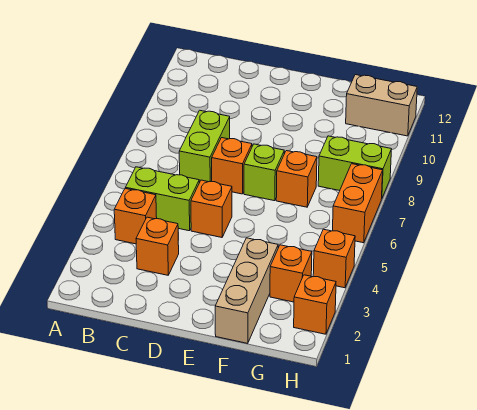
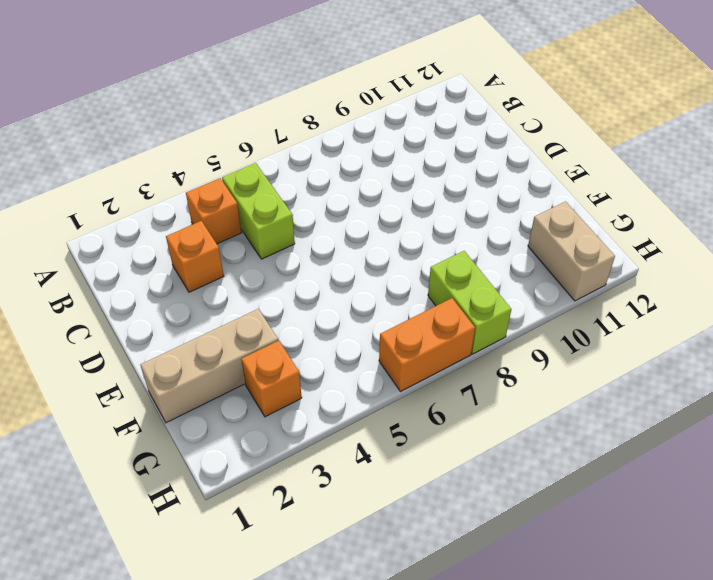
none -> lime 1x2 brick [179,110,230,183]
none -> orange 1x1 brick [191,180,232,237]
none -> orange 1x1 brick [212,138,252,194]

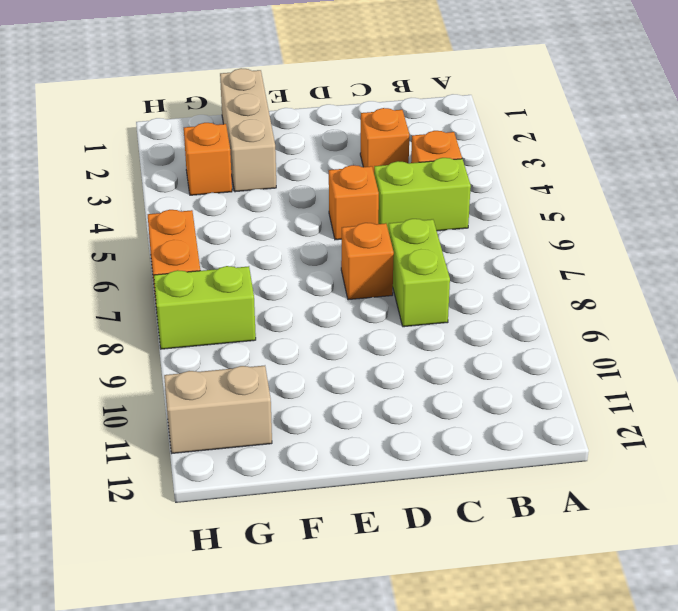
none -> lime 1x1 brick [244,144,284,201]
none -> orange 1x1 brick [276,151,317,207]
none -> orange 1x1 brick [294,275,336,334]

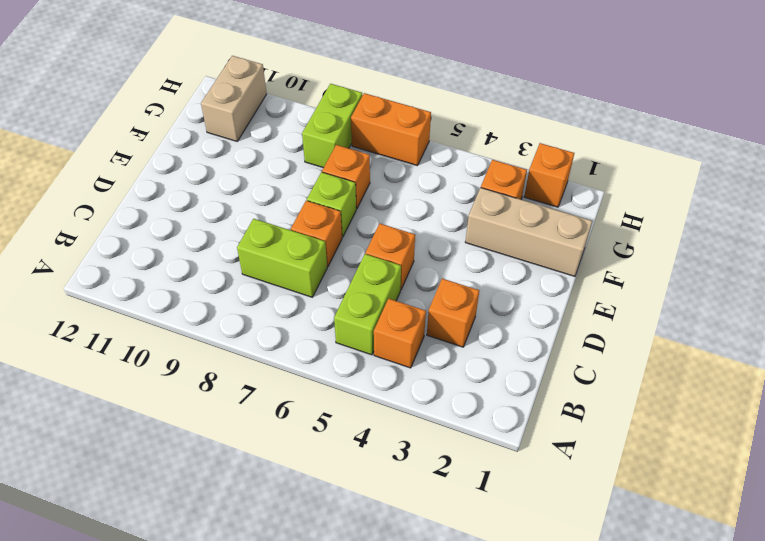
none -> orange 1x1 brick [313,229,355,288]

